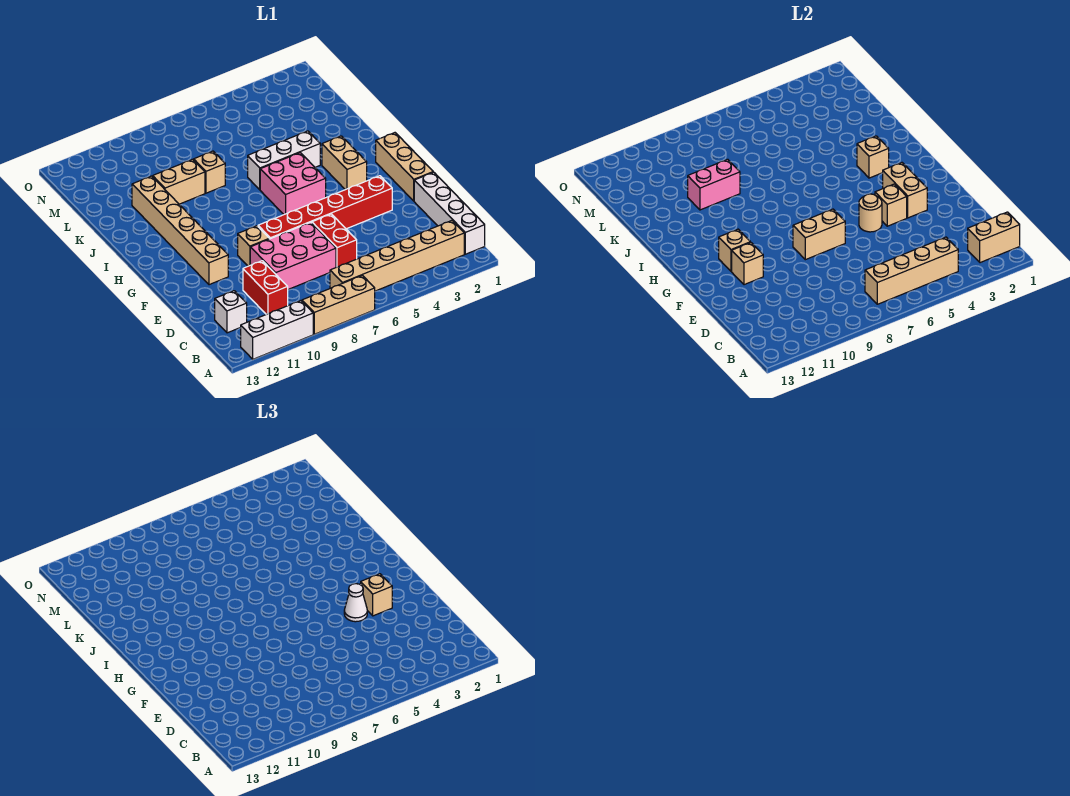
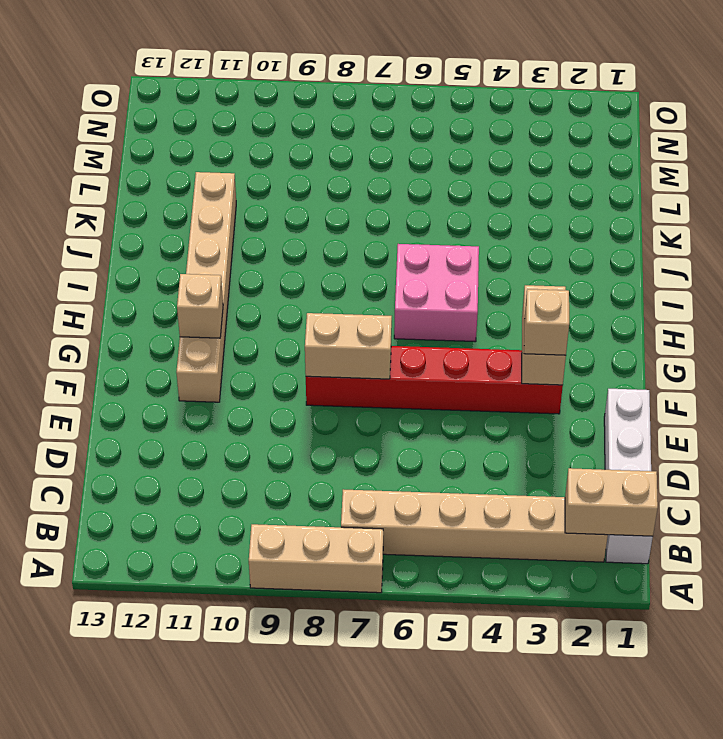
none -> white 1x3 brick [241,301,313,359]
none -> red 1x2 brick [243,261,288,314]
none -> white 1x1 brick [215,291,247,333]

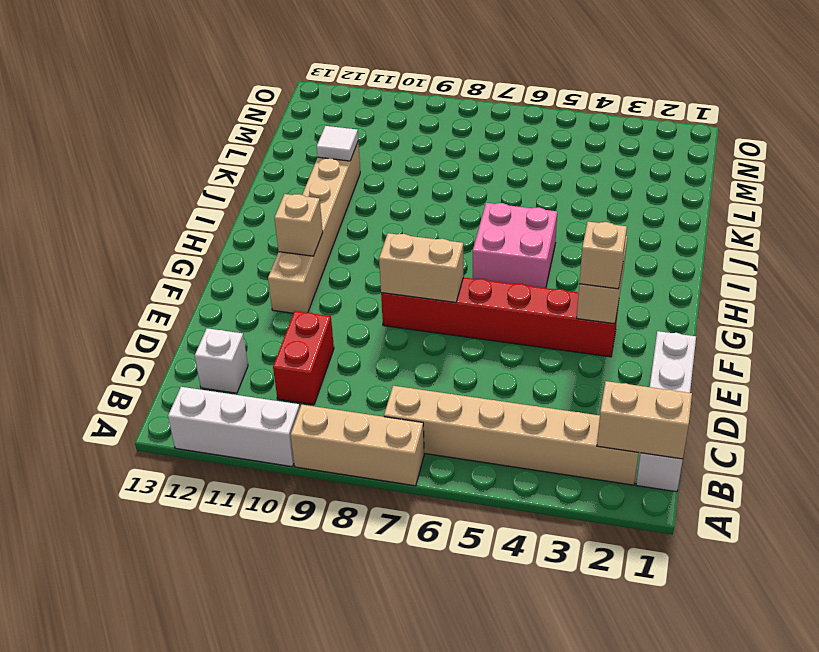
white 1x1 tile [317,126,358,161] -> none
none -> red 1x2 brick [312,214,357,267]
none -> pink 2x3 brick [250,222,336,289]
none -> tan 1x3 brick [376,133,433,201]

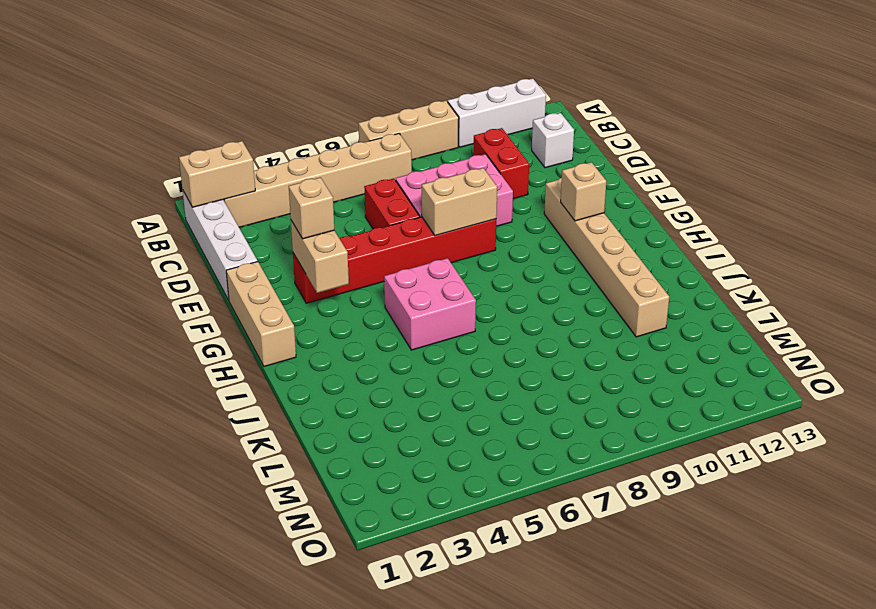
none -> tan 1x1 brick [238,226,269,266]
none -> tan 1x2 brick [322,136,367,190]
none -> white 1x3 brick [248,131,320,190]

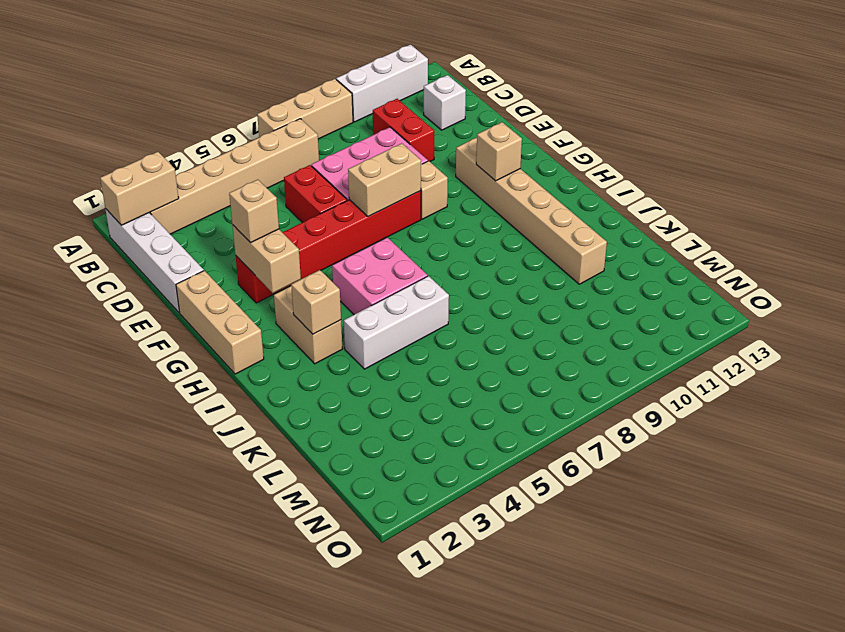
none -> tan 1x1 brick [194,151,225,193]
none -> tan 1x2 brick [153,159,205,204]
none -> tan 1x4 brick [865,237,958,304]

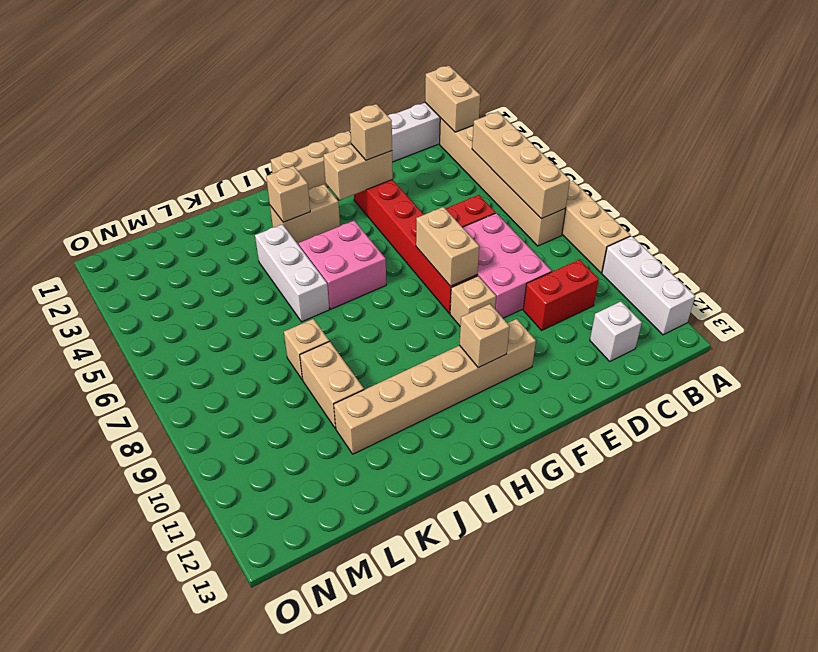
none -> tan 1x1 brick [875,184,907,226]
none -> tan 1x1 round brick [859,194,882,232]
none -> tan 1x1 brick [732,242,763,285]

